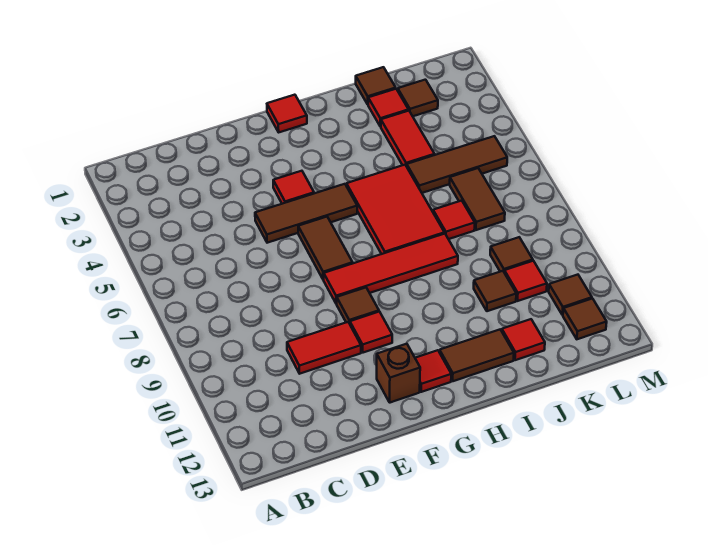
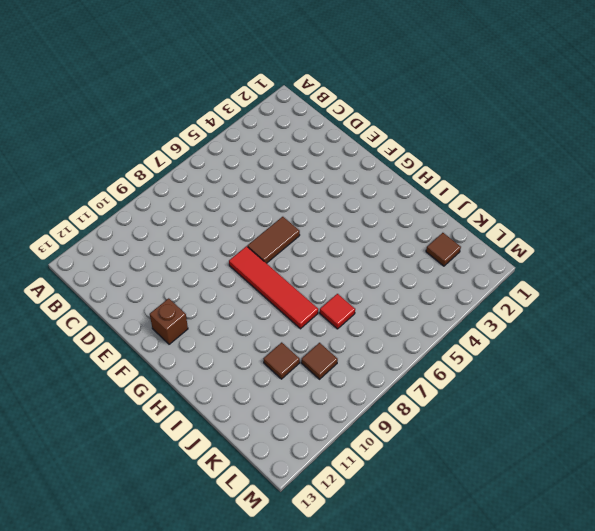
none -> red 1x2 tile [287,322,361,374]
none -> brown 1x3 tile [255,184,357,243]
none -> red 1x1 tile [273,171,314,204]

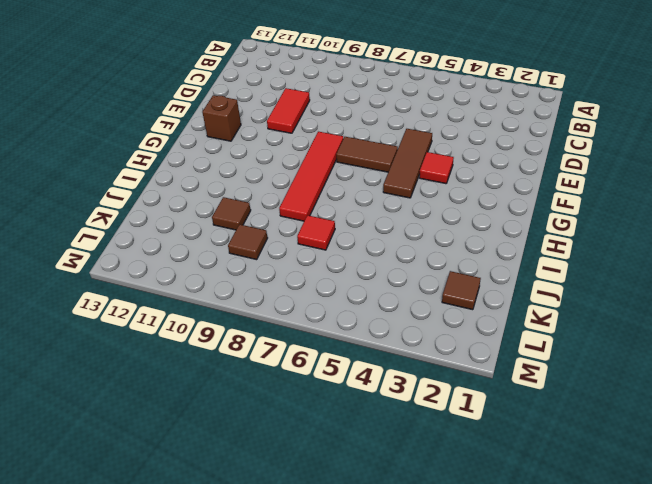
none -> brown 1x1 tile [337,288,379,324]
none -> red 1x1 tile [350,312,392,353]
none -> red 1x1 tile [267,95,307,132]

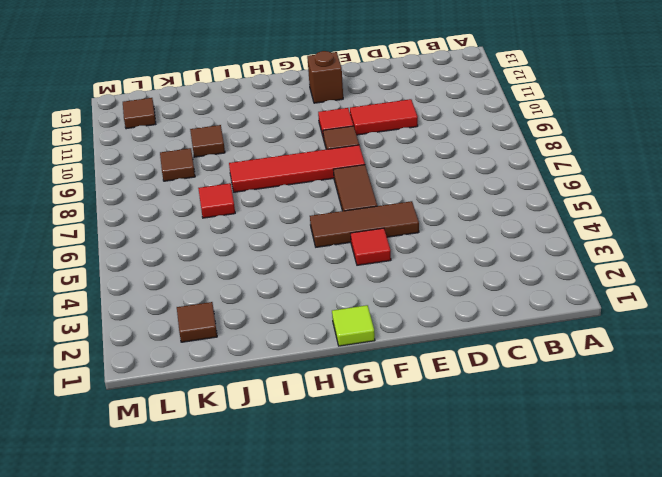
lime 1x1 tile [332,305,375,346] -> red 1x1 tile [267,95,307,132]
none -> red 1x1 tile [415,350,451,392]
none -> red 2x3 tile [346,165,444,254]
none -> brown 1x2 tile [440,330,514,381]

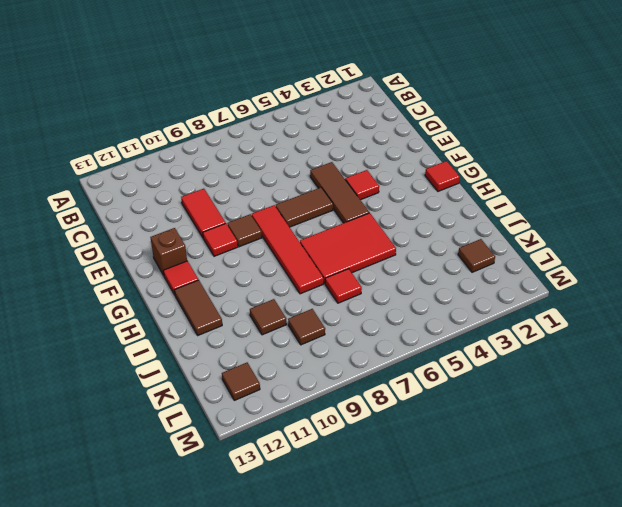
none -> brown 1x1 tile [356,67,396,104]
none -> red 1x1 tile [368,89,409,127]
none -> red 1x2 tile [381,111,435,166]

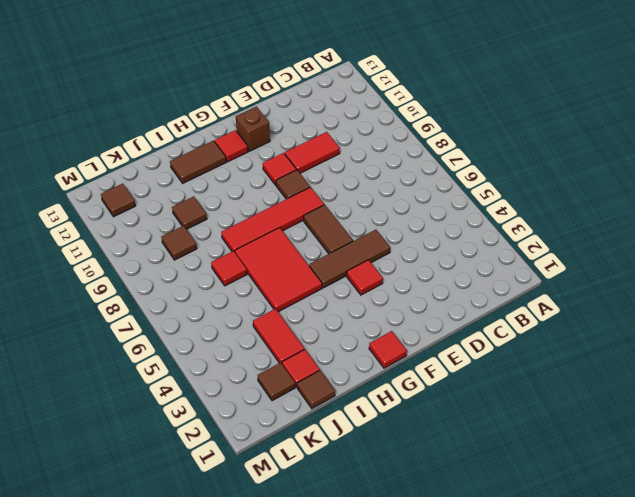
none -> brown 1x3 tile [407,136,507,193]
none -> red 1x1 tile [502,319,545,360]
none -> brown 1x2 tile [450,168,505,230]

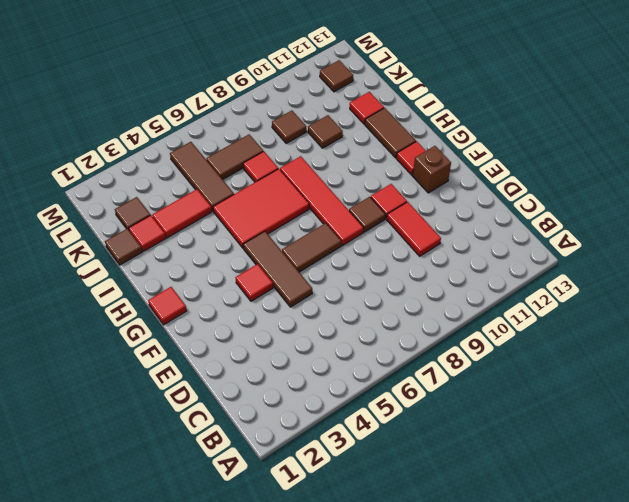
none -> red 1x1 tile [504,261,547,301]
none -> brown 1x1 tile [549,275,592,315]

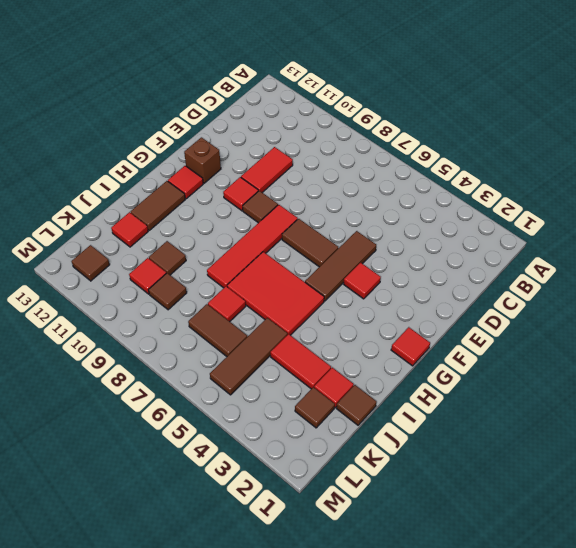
none -> brown 1x1 tile [549,275,592,315]

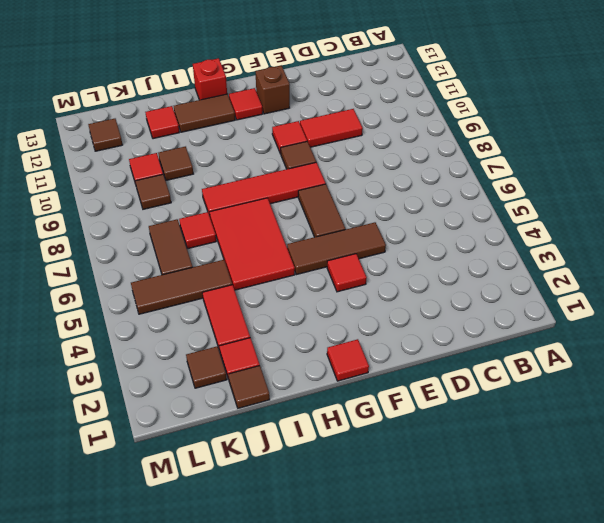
red 1x1 brick [193,58,227,100] -> none
none -> brown 1x1 tile [549,275,592,315]

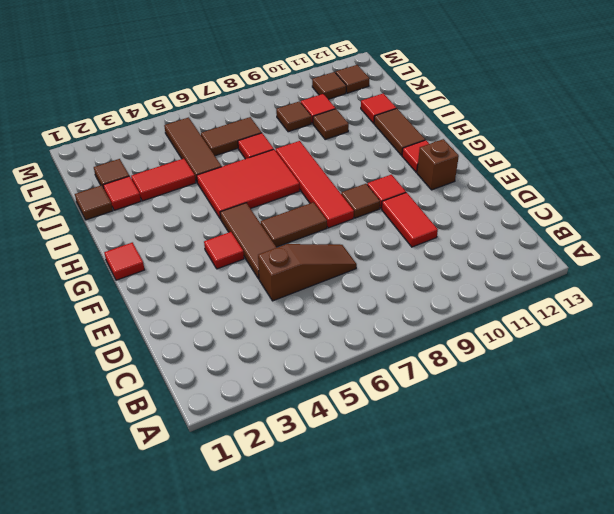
brown 1x3 slope [258,244,357,301] -> none

